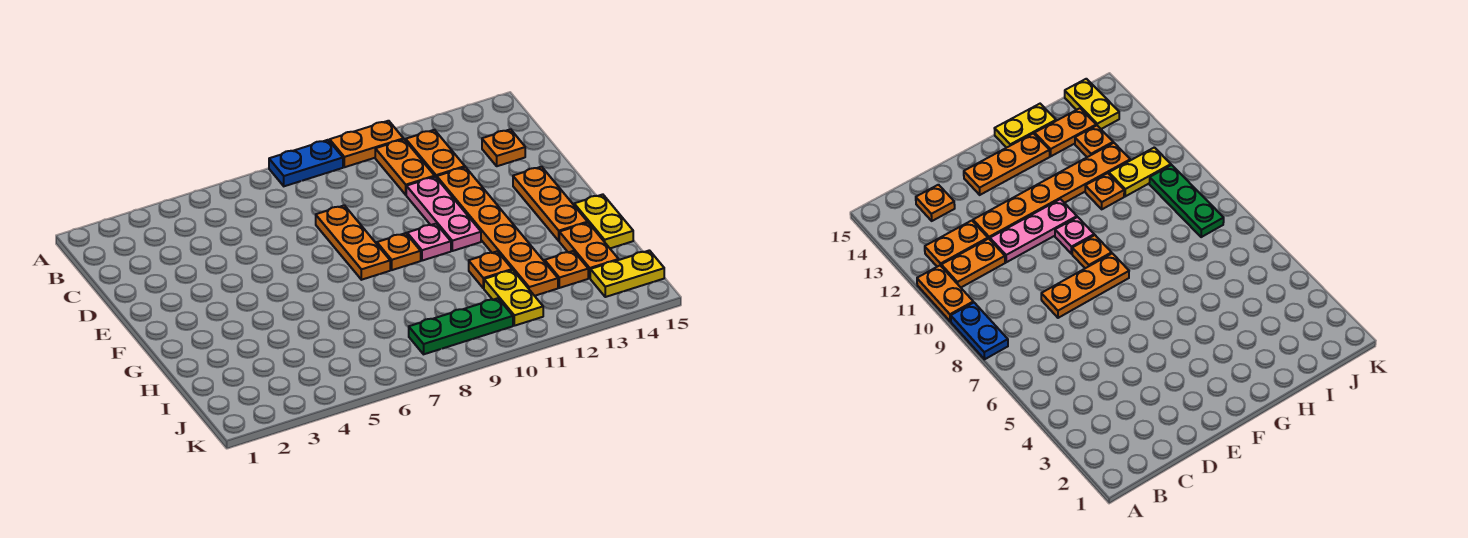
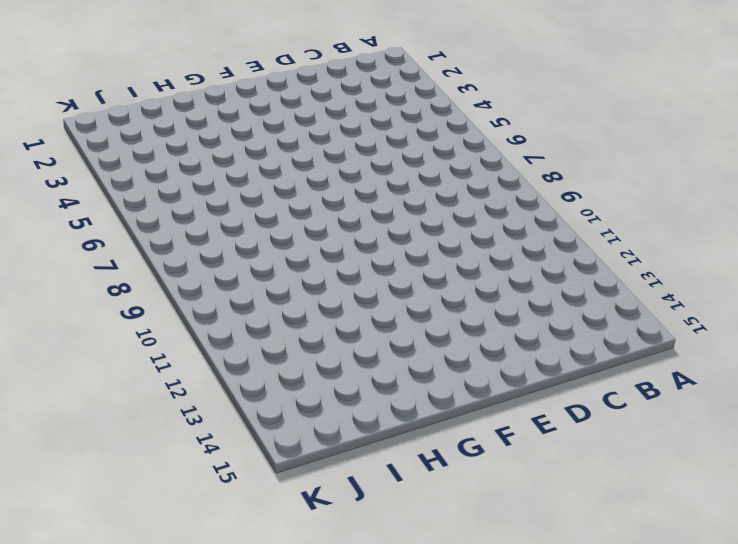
none -> blue 1x2 plate [269,140,343,186]
none -> orange 1x2 plate [330,121,404,167]
none -> orange 1x2 plate [375,139,435,195]

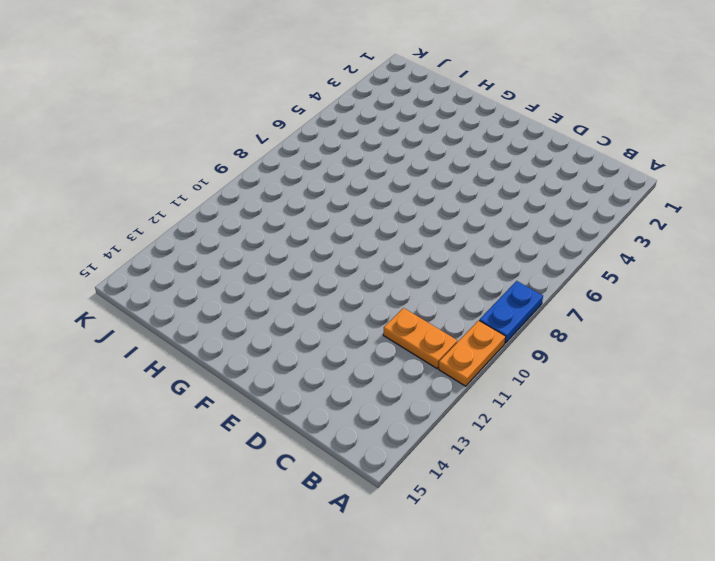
none -> orange 1x2 plate [406,130,465,178]
none -> orange 1x1 plate [482,129,525,166]
none -> orange 1x3 plate [316,205,390,280]

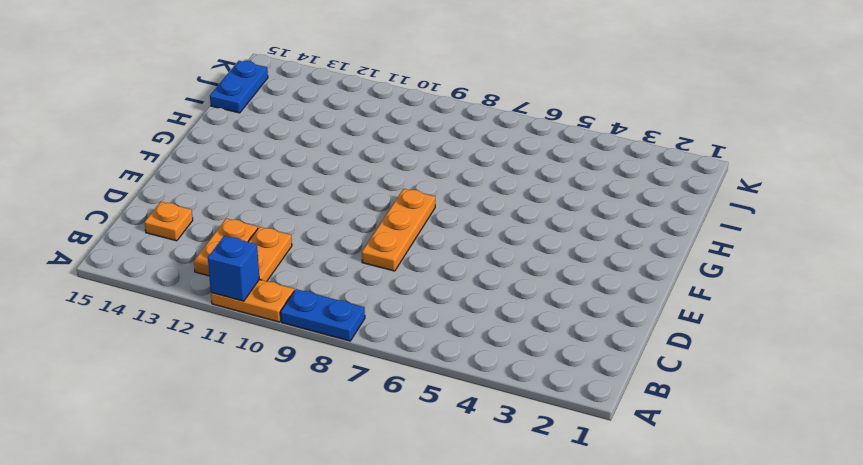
blue 1x1 brick [208,236,260,301] -> none
blue 1x2 plate [210,61,268,113] -> yellow 1x2 plate [590,250,664,297]
none -> pink 1x3 plate [406,177,481,251]
none -> orange 1x6 plate [437,167,558,296]
none -> orange 1x3 plate [513,167,588,241]

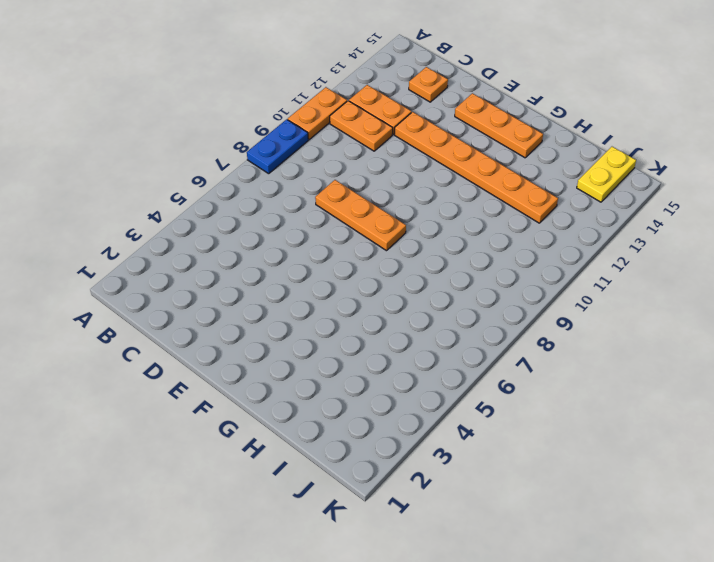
none -> pink 1x3 plate [406,177,481,251]
none -> orange 1x1 plate [377,233,421,270]
none -> pink 1x1 plate [407,224,451,261]

